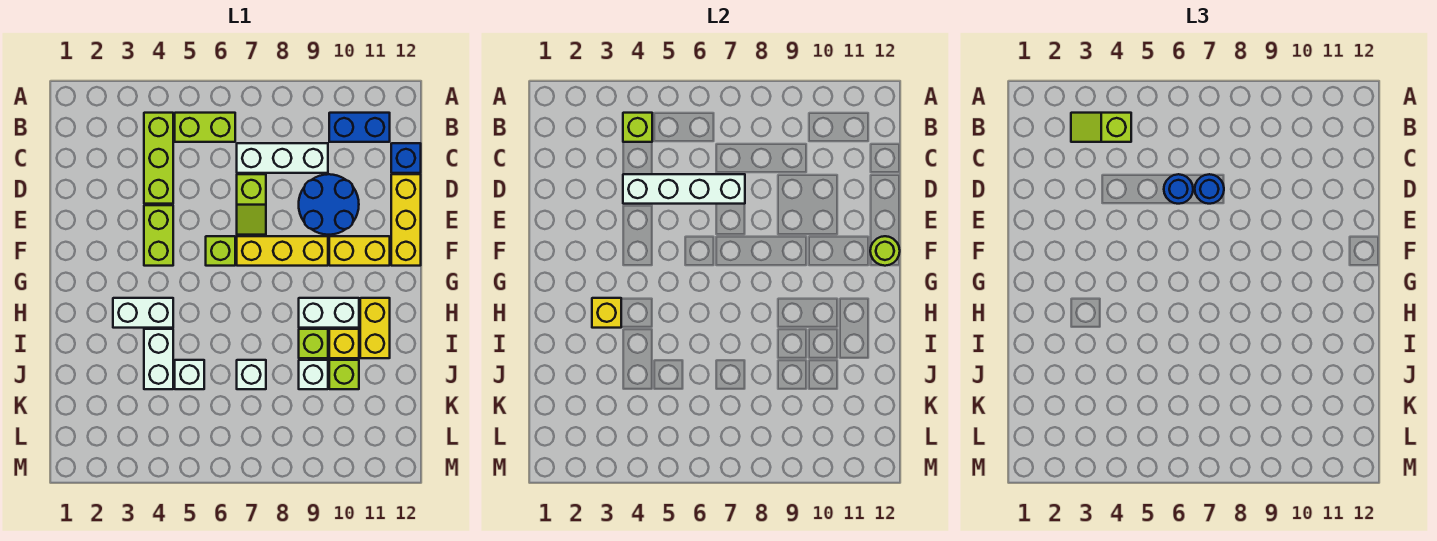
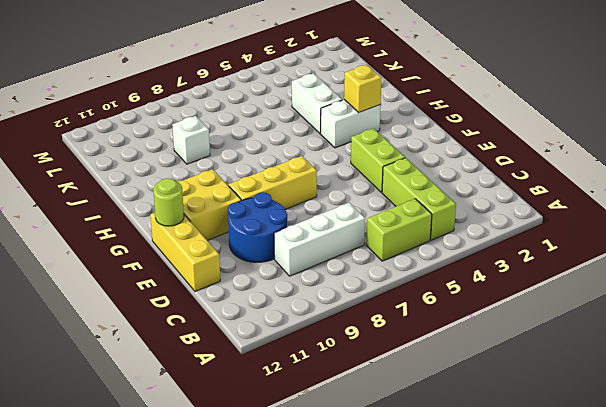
yellow 2x2 brick [177,169,241,240] -> yellow 1x2 brick [329,236,390,266]
none -> blue 1x2 brick [329,113,390,142]
none -> blue 1x1 brick [391,143,421,173]
none -> lime 1x2 slope [237,174,266,235]

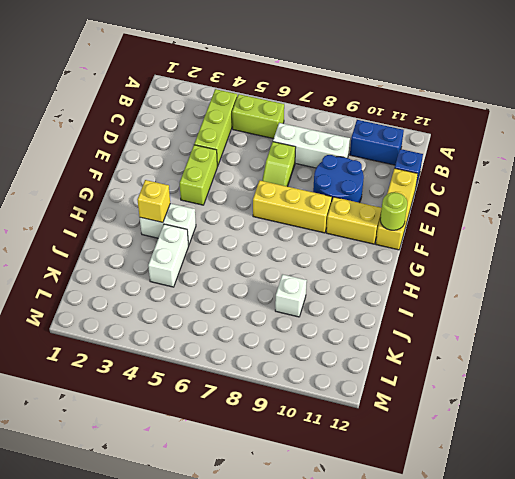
none -> lime 1x1 brick [206,236,235,266]
none -> white 1x2 brick [299,298,359,328]
none -> yellow 1x2 brick [360,298,390,358]

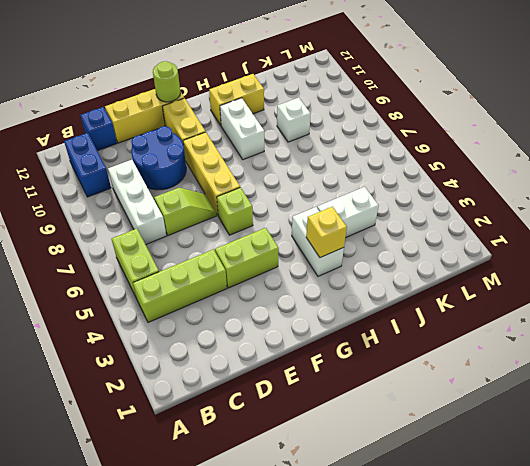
none -> lime 1x1 brick [299,329,328,358]
none -> yellow 1x1 brick [329,329,359,358]
none -> white 1x1 brick [175,360,204,389]

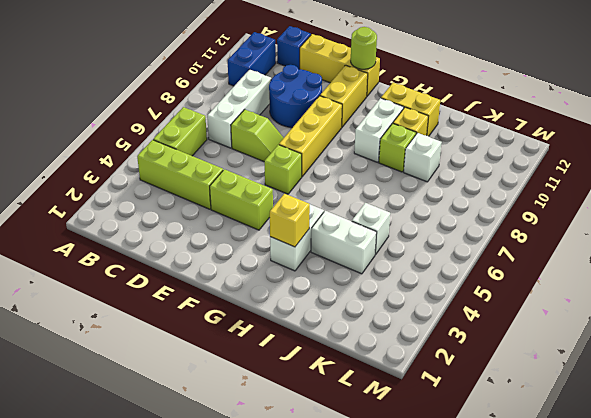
none -> white 1x1 brick [237,360,266,389]
none -> lime 1x1 brick [329,360,359,389]
none -> lime 1x1 brick [623,113,652,142]

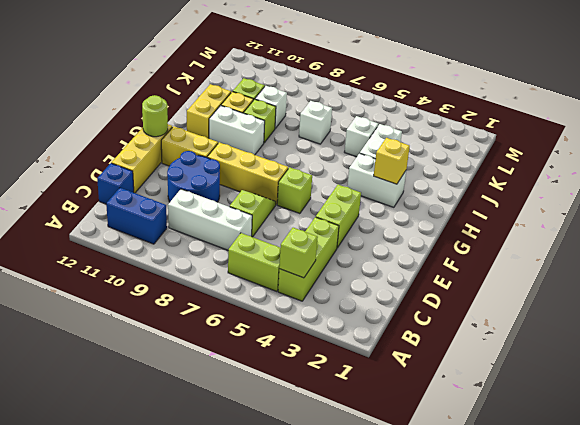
none -> white 1x4 brick [623,174,745,204]
none -> lime 1x2 slope [1071,113,1131,142]
none -> blue 1x1 round brick [1164,174,1193,204]

